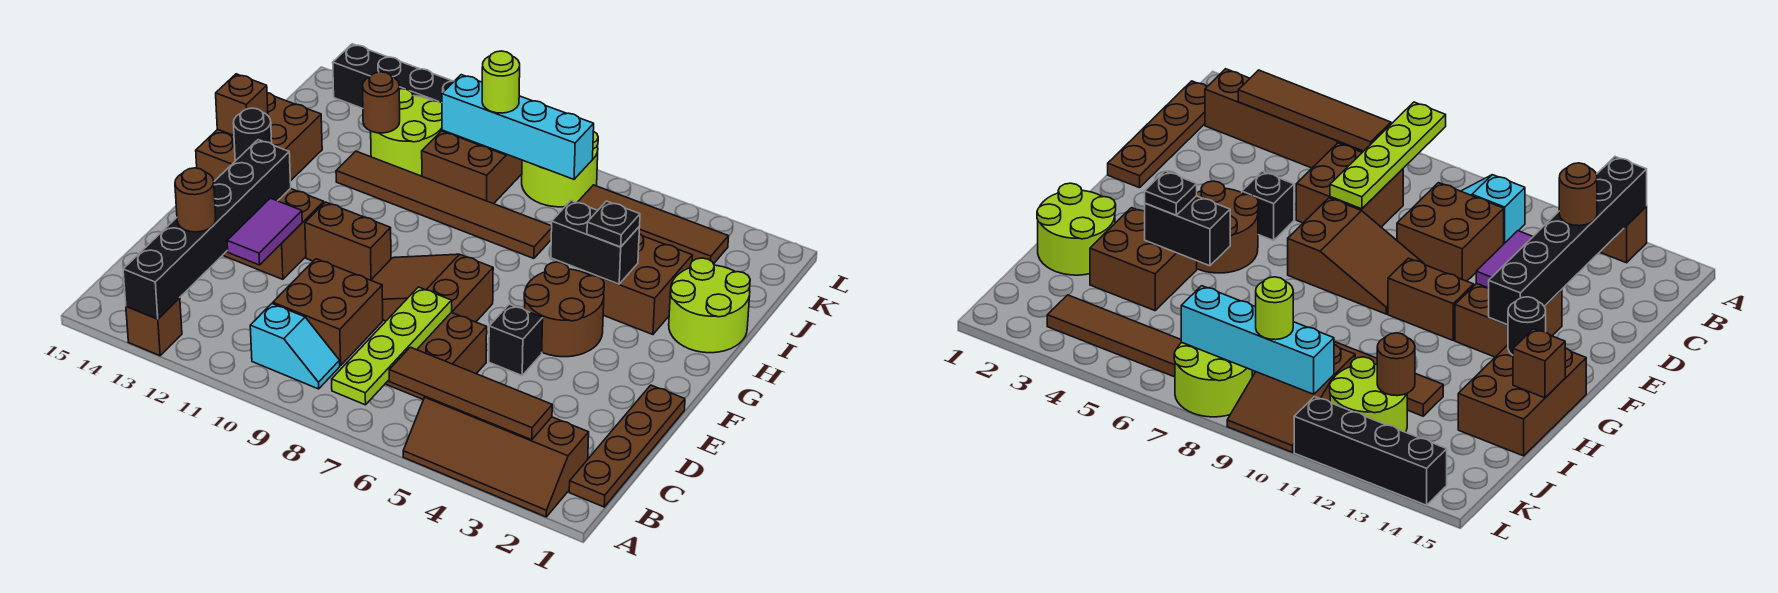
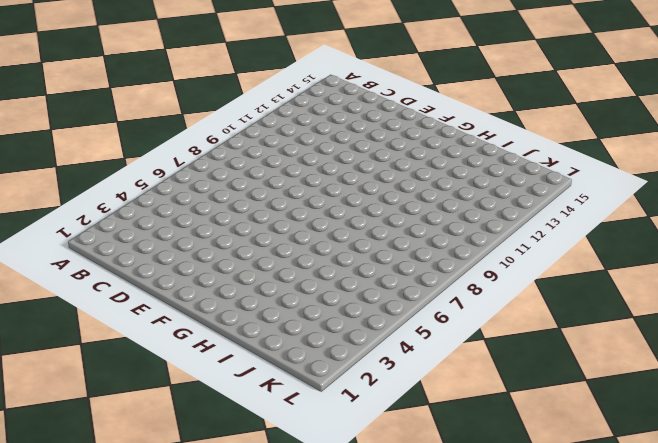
none -> brown 2x4 slope [403,396,589,517]
none -> brown 1x1 brick [126,298,182,356]
none -> brown 1x4 plate [569,385,685,507]
none -> cyan 1x2 slope [250,304,340,389]

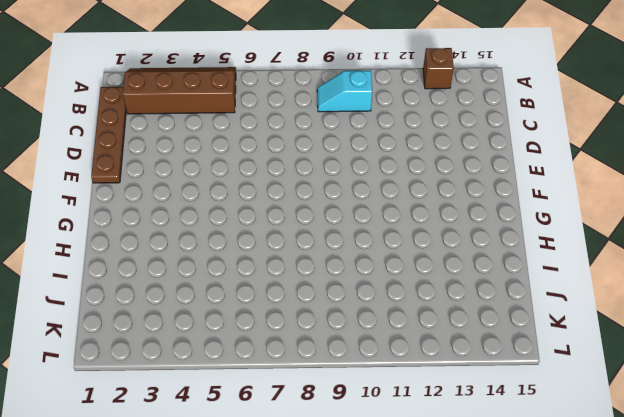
none -> brown 2x2 brick [385,312,487,400]
none -> brown 2x2 brick [273,259,383,366]
none -> black 1x1 brick [489,304,543,375]
none -> brown 2x3 slope [371,254,493,322]

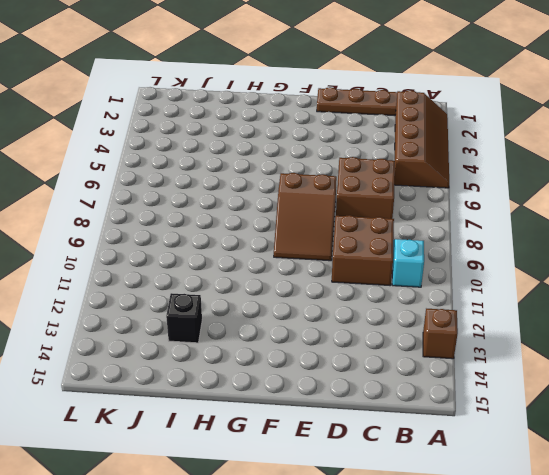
black 1x1 brick [166,293,202,343] -> black 1x1 brick moved to [489,304,543,375]
none -> brown 2x2 brick [223,188,324,279]
none -> brown 2x2 round brick [524,262,604,357]
none -> brown 1x2 brick [305,202,391,280]
none -> brown 2x3 brick [196,93,322,181]

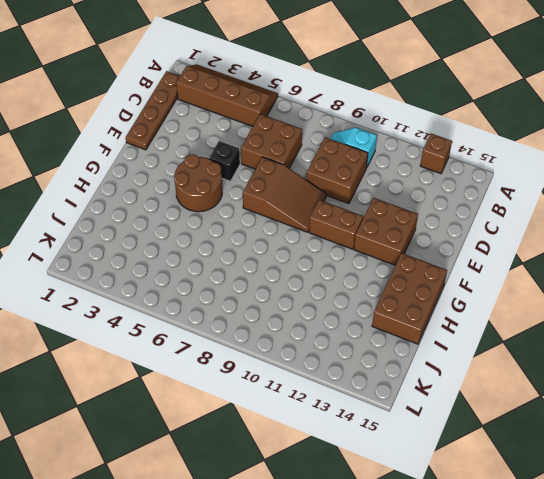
none -> lime 2x2 round brick [669,258,750,353]
none -> brown 2x2 brick [586,234,692,335]
none -> brown 1x6 tile [336,151,552,258]
none -> brown 2x3 slope [422,130,522,204]

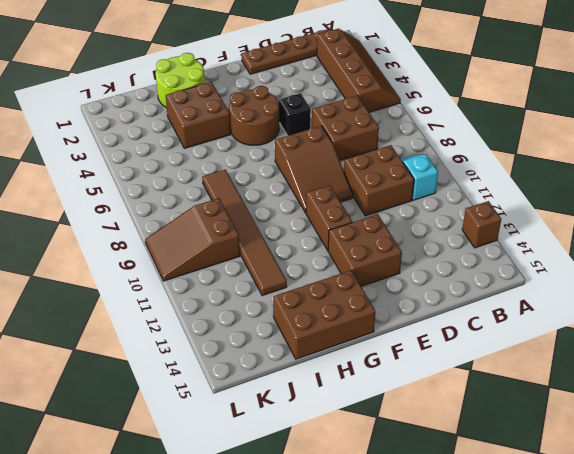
none -> lime 2x2 round brick [371,89,442,176]
none -> brown 1x4 tile [577,185,729,264]
none -> lime 2x2 round brick [522,131,598,207]
none -> black 1x4 brick [333,44,454,108]

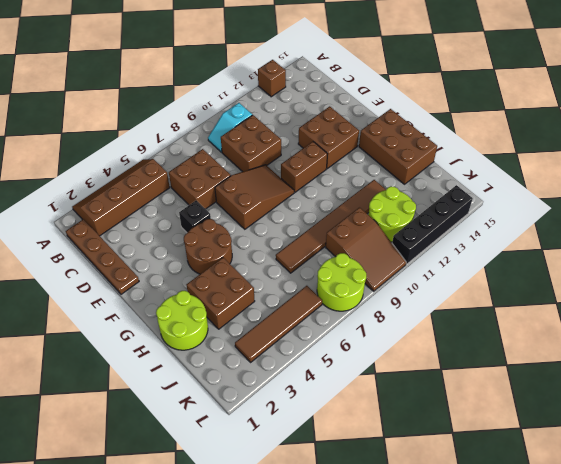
none -> lime 1x4 plate [332,287,452,405]
none -> black 1x6 brick [123,140,291,319]
none -> brown 1x4 tile [389,347,552,440]
none -> purple 1x2 tile [227,198,302,265]

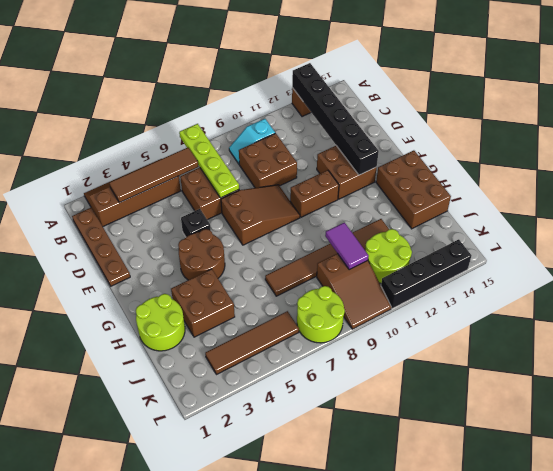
purple 1x2 tile [325,222,369,270] -> purple 1x2 tile moved to [227,198,302,265]
none -> black 1x1 round brick [234,108,272,160]
none -> black 1x2 brick [551,201,640,284]
none -> brown 1x1 brick [216,74,268,135]
none -> brown 1x1 round brick [363,72,400,133]

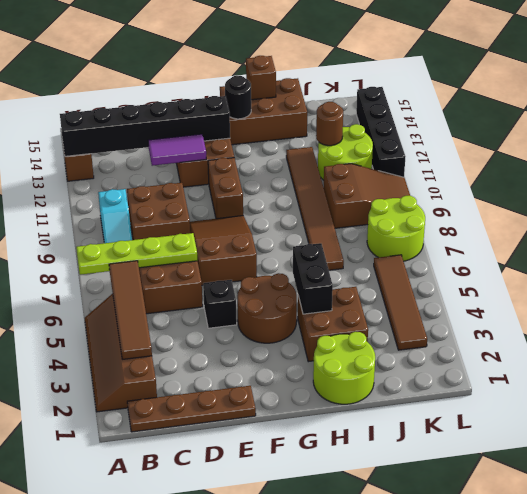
none -> cyan 1x4 brick [442,75,594,179]
none -> brown 1x1 round brick [175,168,216,232]
none -> black 1x1 plate [587,201,640,247]
none -> lime 1x1 round brick [482,51,520,113]

